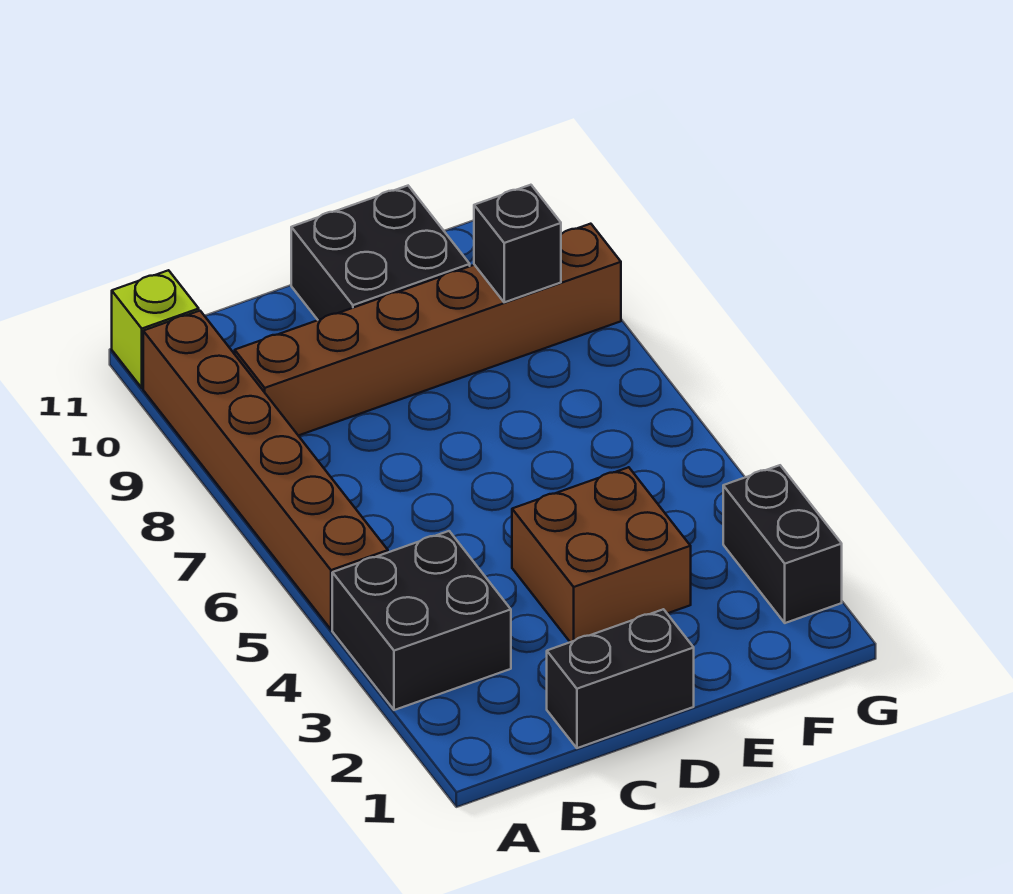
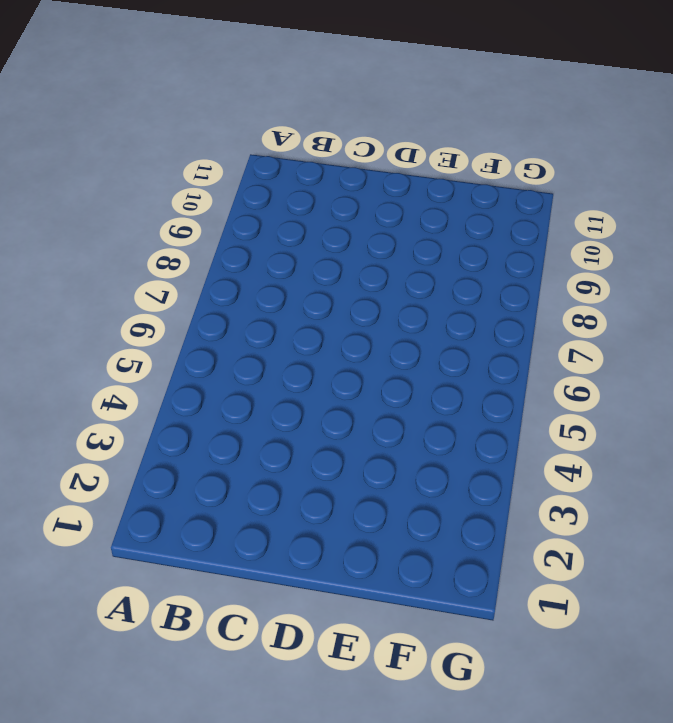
none -> black 2x2 brick [332,531,511,710]
none -> brown 1x6 brick [143,311,388,630]

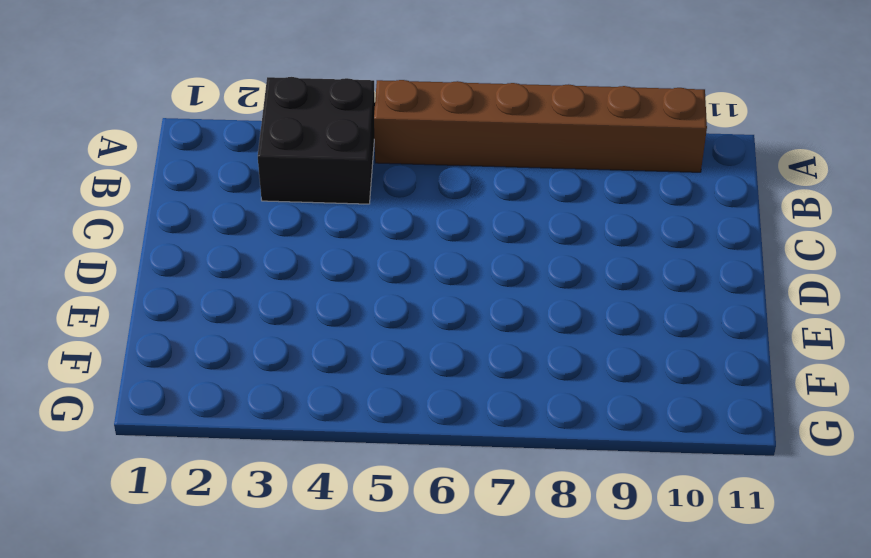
none -> lime 1x1 brick [112,270,199,388]
none -> brown 1x6 brick [235,224,621,436]

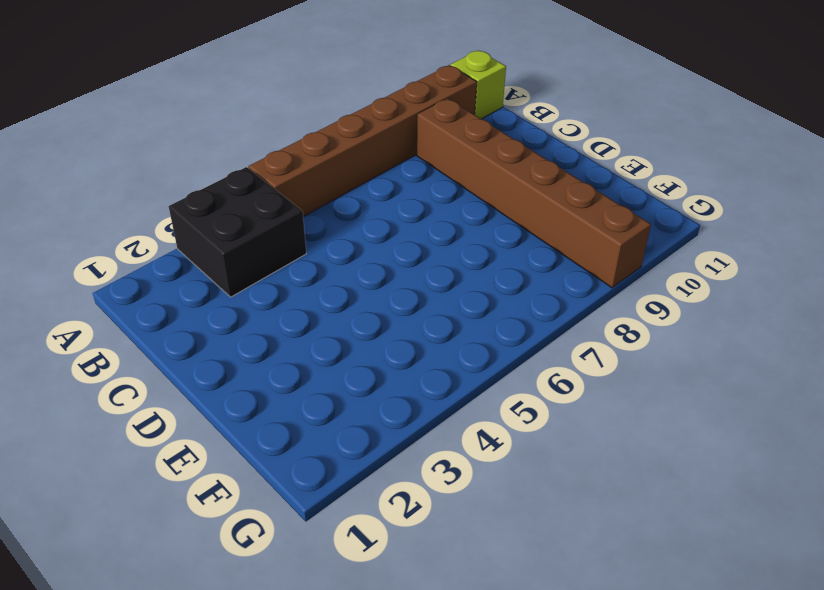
none -> black 1x2 brick [547,609,694,748]
none -> brown 2x2 brick [512,467,691,642]

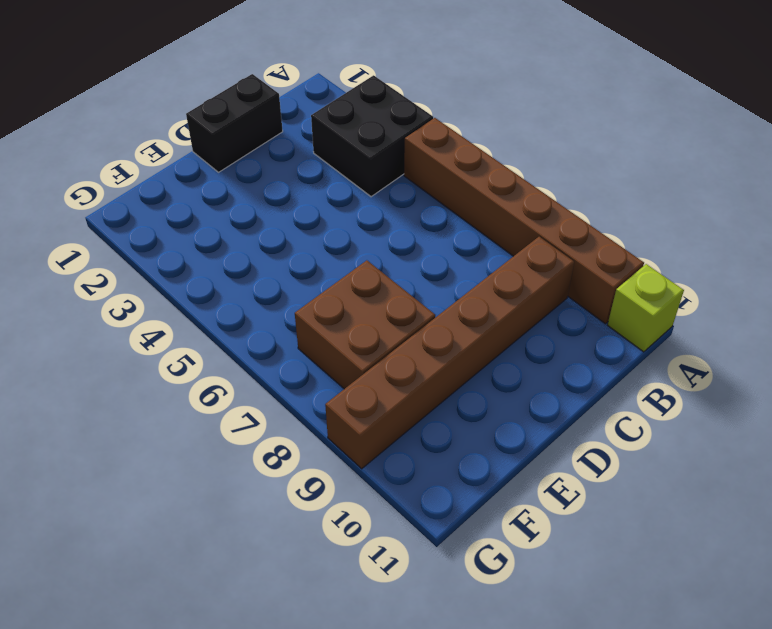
brown 2x2 brick [295,260,435,389] -> brown 2x2 brick moved to [512,467,691,642]
none -> black 2x2 brick [291,186,470,320]
none -> black 1x2 brick [723,465,842,623]

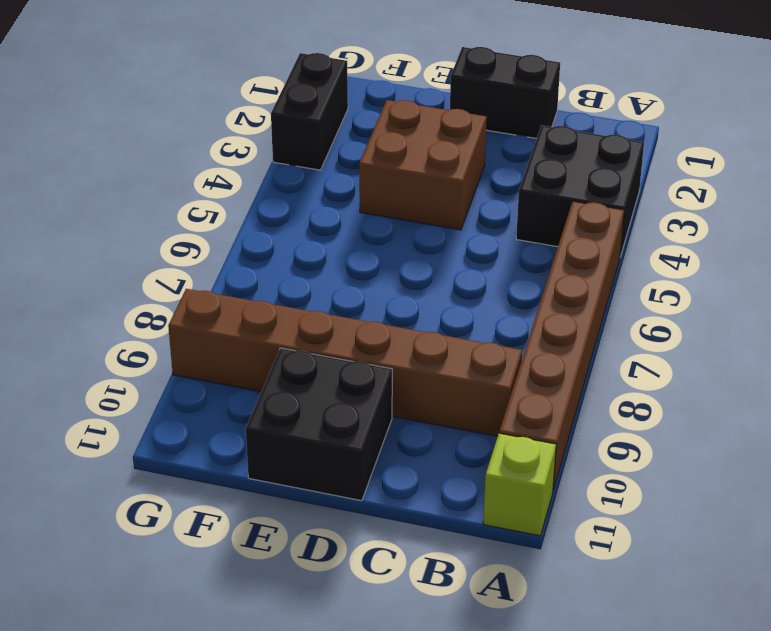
none -> black 1x1 brick [474,185,561,302]

